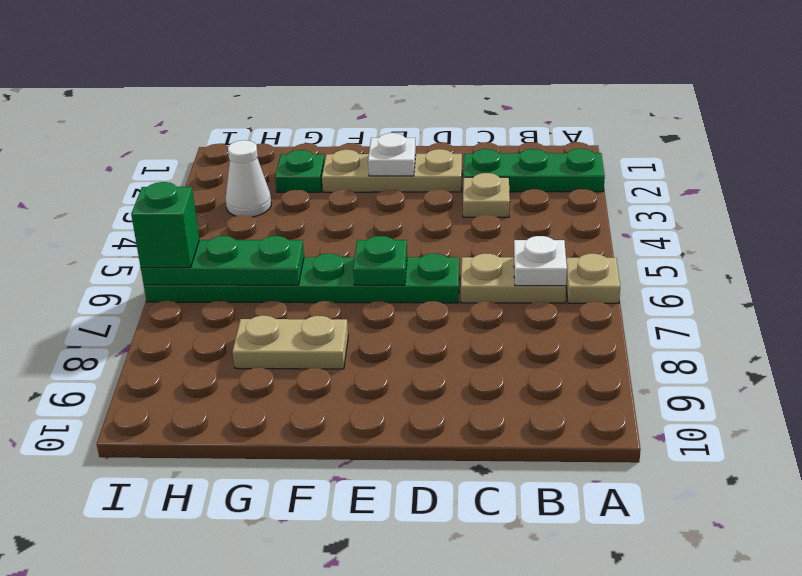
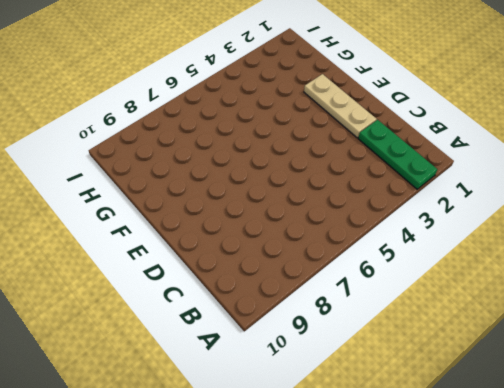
none -> tan 1x1 plate [566,254,620,303]
none -> tan 1x2 plate [461,254,566,303]
none -> tan 1x1 plate [463,173,510,217]

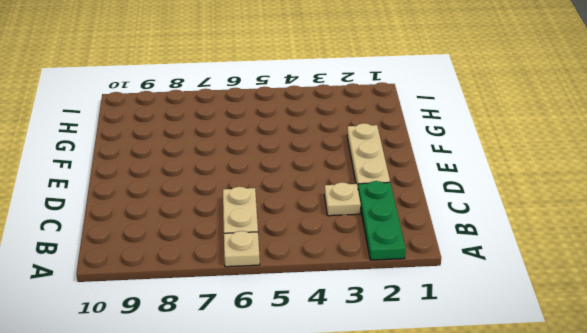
none -> green 1x6 plate [144,254,459,303]
none -> tan 1x2 plate [233,316,348,369]
none -> green 1x1 plate [275,150,325,192]

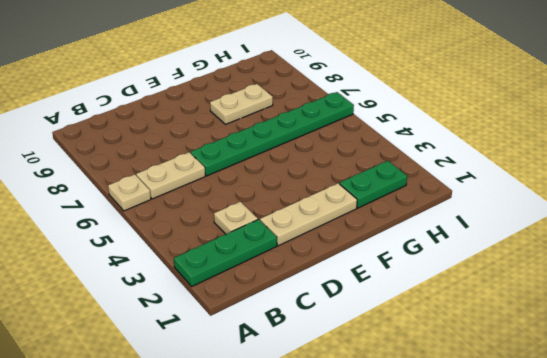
green 1x2 plate [339,161,407,208] -> green 1x1 plate [275,150,325,192]
none -> white 1x1 cone [226,140,271,217]
none -> white 1x1 plate [514,236,567,286]
none -> white 1x1 plate [368,133,416,176]

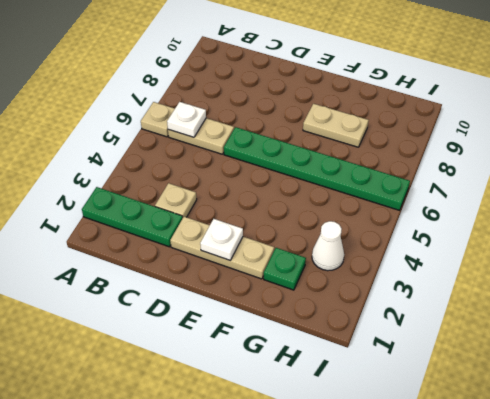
none -> green 1x1 plate [353,236,407,285]
none -> green 1x3 plate [141,236,304,285]
none -> green 1x1 brick [131,182,199,268]

